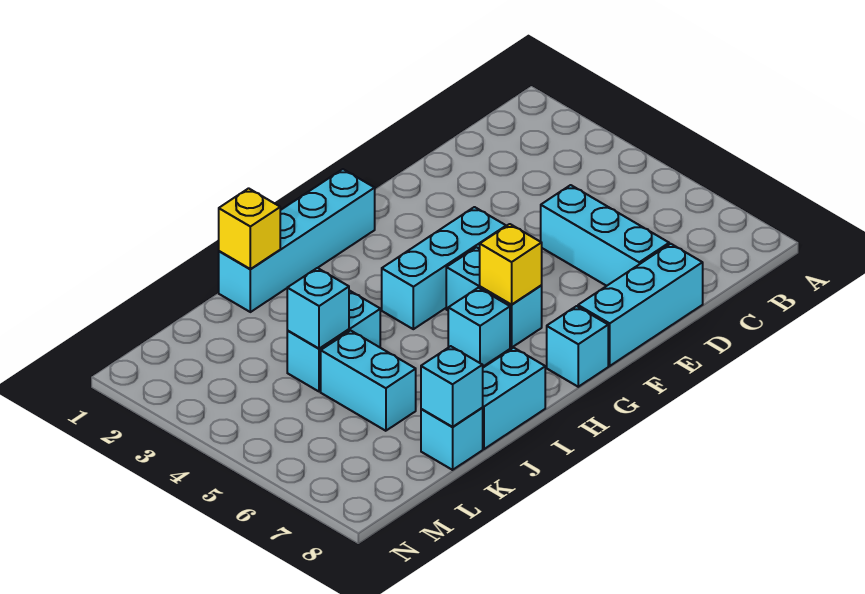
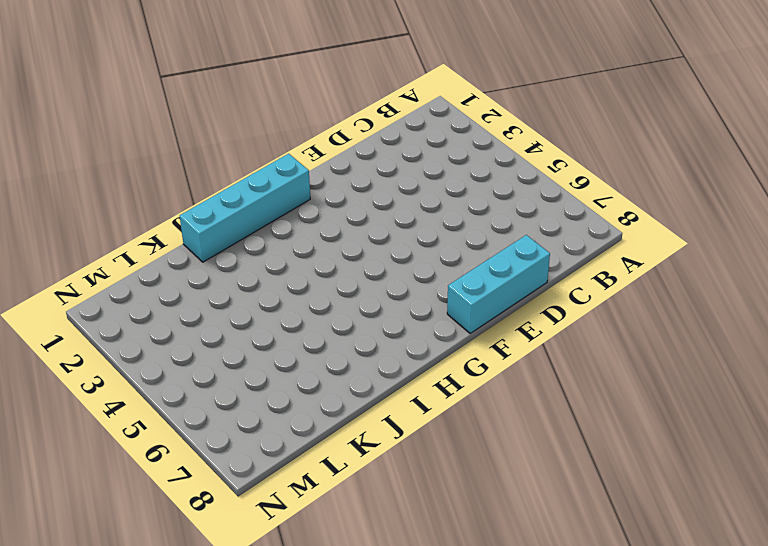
none -> cyan 1x3 brick [541,185,669,286]
none -> cyan 1x3 brick [382,207,506,329]
none -> cyan 1x2 brick [446,247,542,348]

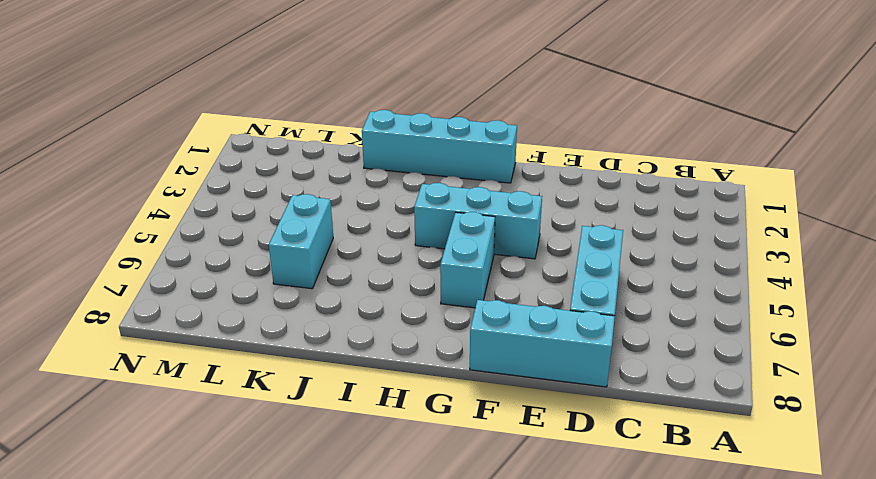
none -> cyan 1x1 brick [547,306,608,387]
none -> cyan 1x1 brick [448,288,510,366]
none -> cyan 1x2 brick [482,348,545,449]

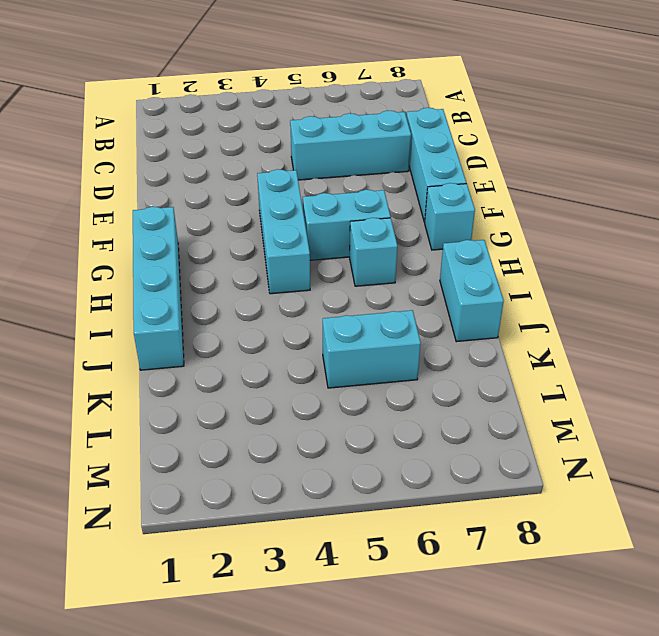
none -> cyan 1x2 brick [287,290,380,392]
none -> cyan 1x1 brick [421,408,483,470]
none -> yellow 1x1 brick [480,224,542,305]

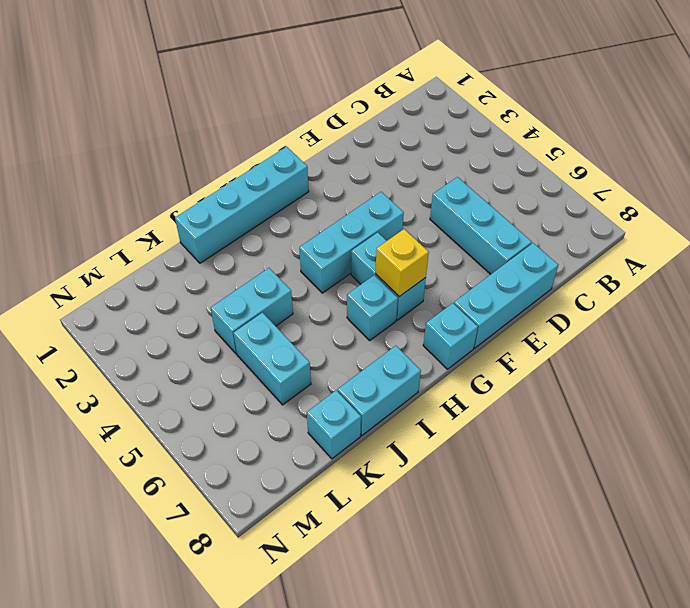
none -> yellow 1x1 brick [219,188,280,269]
none -> cyan 1x1 brick [287,268,349,349]
none -> cyan 1x1 brick [421,346,483,427]

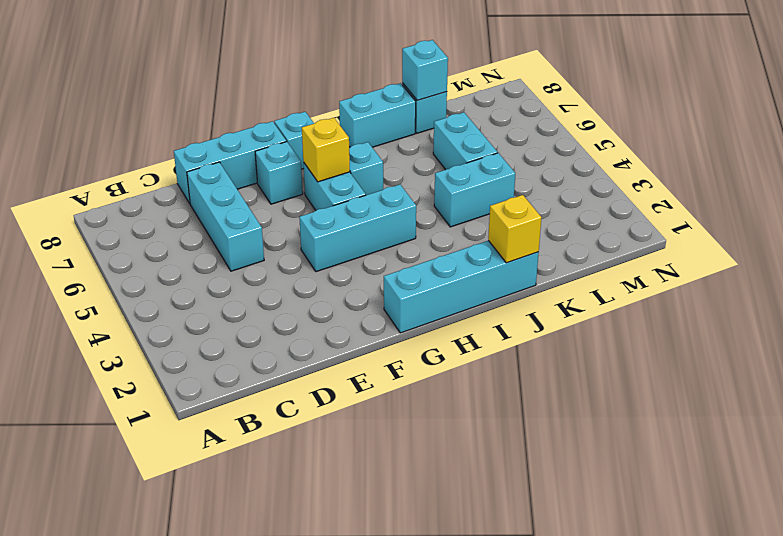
cyan 1x1 brick [255,142,303,204] -> cyan 1x1 brick moved to [287,268,349,349]

